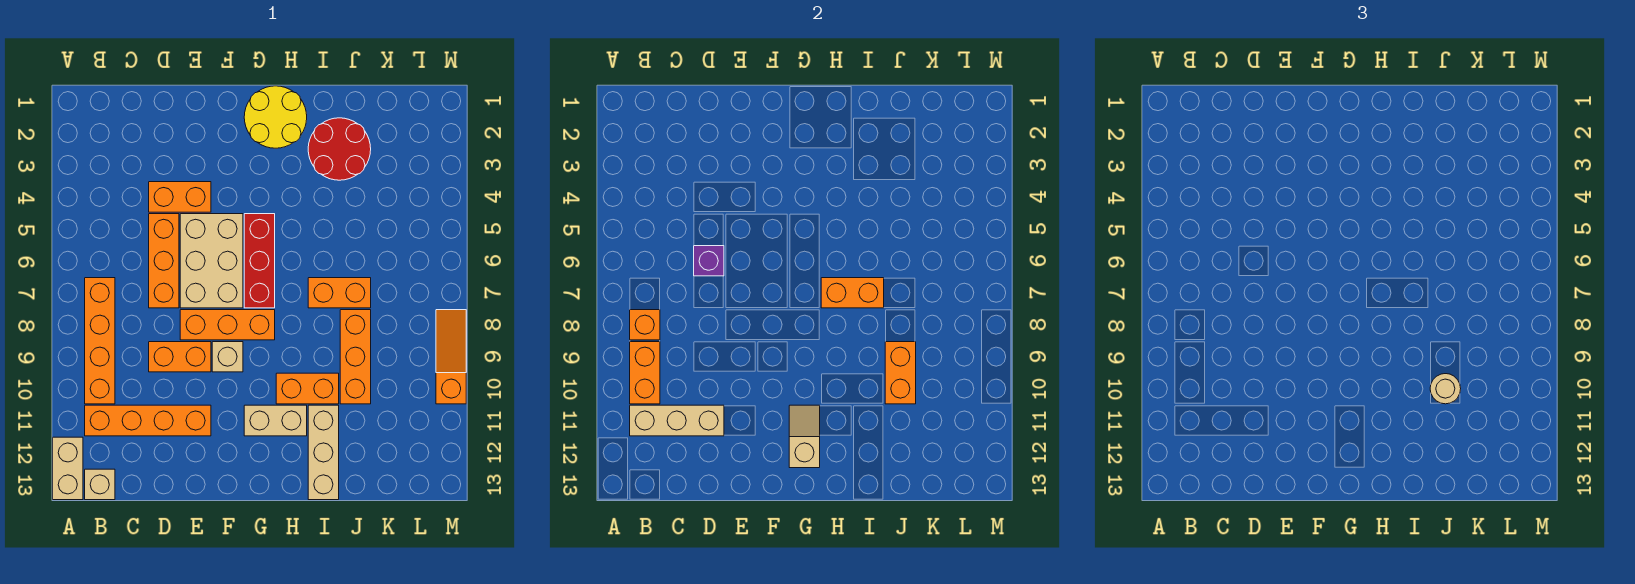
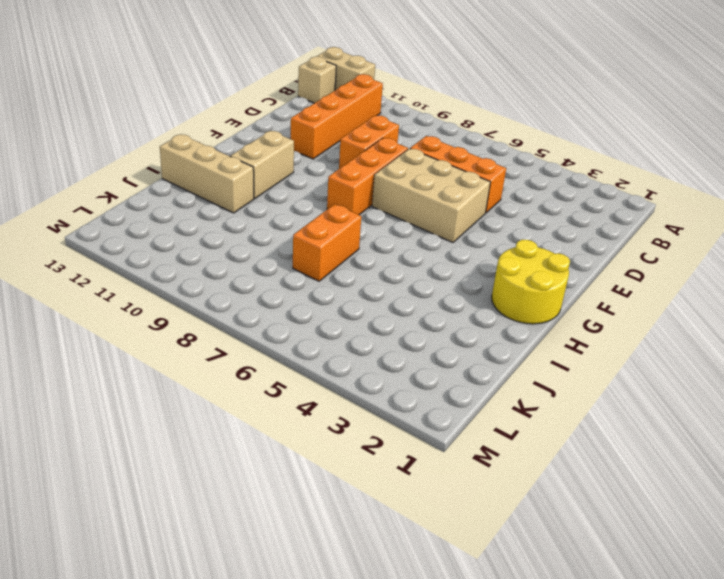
none -> orange 1x4 brick [85,278,115,404]
none -> orange 1x2 brick [149,182,211,212]
none -> tan 1x1 brick [212,342,243,372]

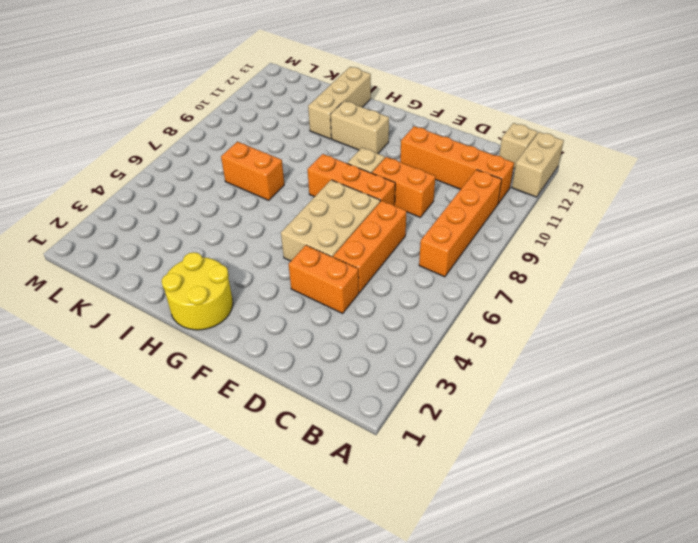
none -> red 1x3 brick [244,214,275,308]
none -> orange 1x2 brick [276,373,339,404]
none -> red 2x2 round brick [308,118,371,180]

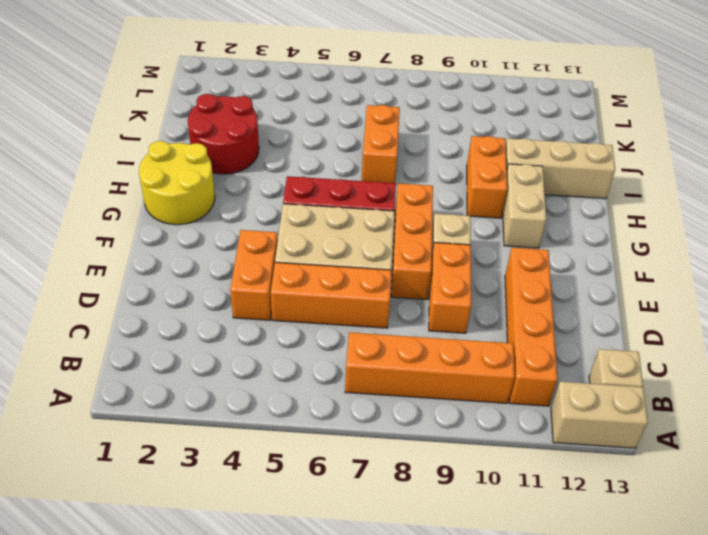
none -> orange 1x3 brick [340,310,371,404]
none -> orange 1x3 slope [436,310,466,404]
none -> orange 1x1 brick [630,310,660,340]

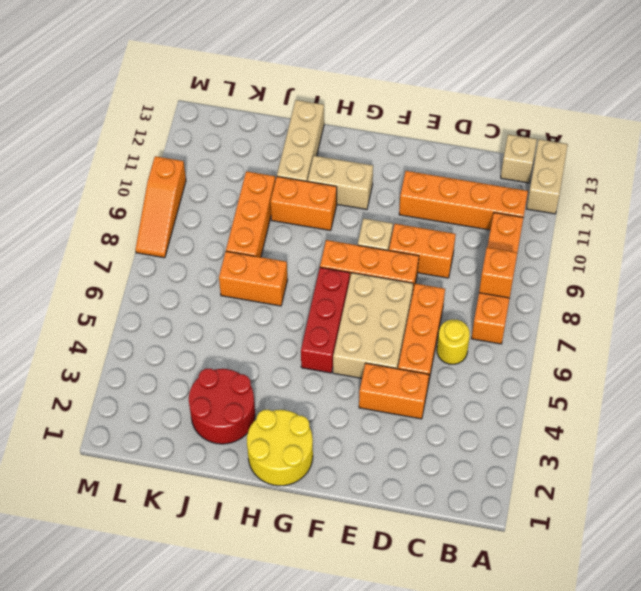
yellow 1x1 round brick [437,319,470,364] -> none
none -> orange 1x2 brick [630,342,660,404]
none -> tan 1x3 brick [630,405,724,436]
none -> purple 1x1 brick [694,246,724,276]

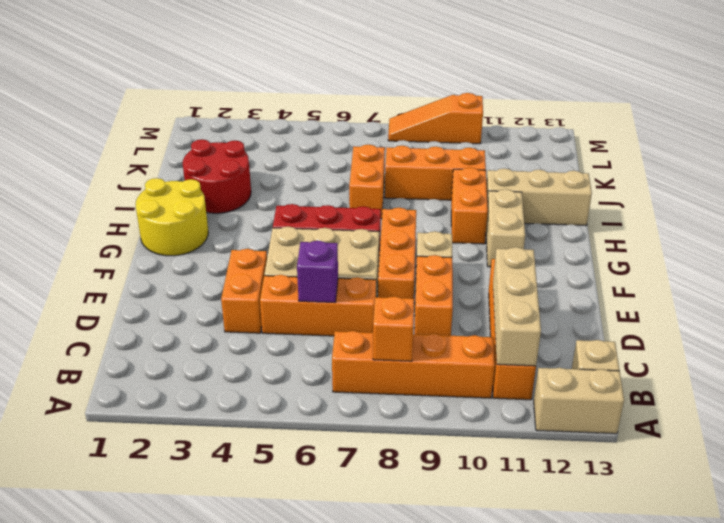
none -> orange 1x2 brick [630,342,660,404]
none -> tan 1x2 slope [789,405,820,468]
none -> orange 1x2 brick [821,278,884,308]

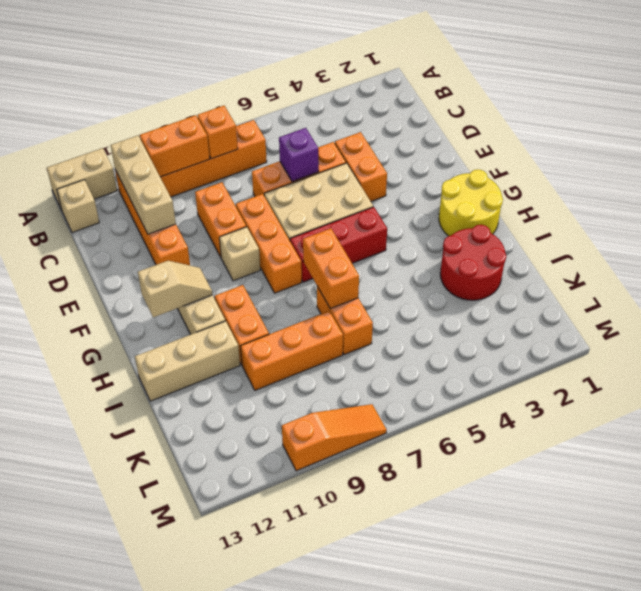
none -> orange 1x2 brick [885,342,916,404]
none -> tan 1x1 round brick [1430,374,1461,404]

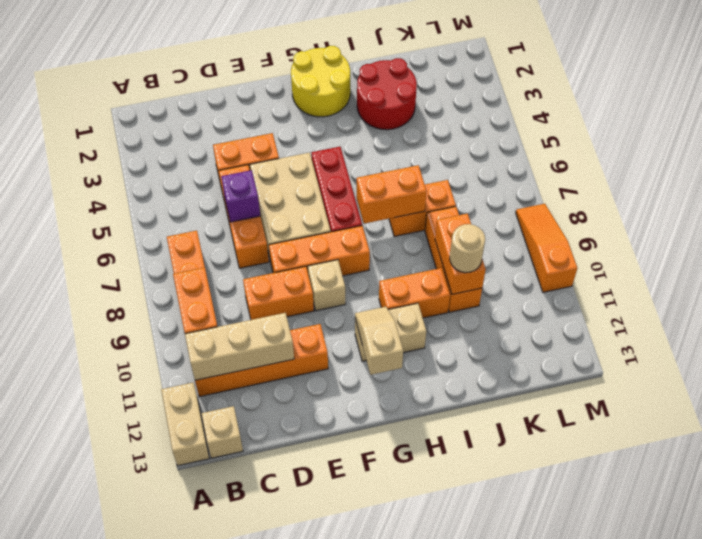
none -> tan 1x3 brick [308,405,339,500]
none -> orange 1x1 brick [630,310,660,340]

